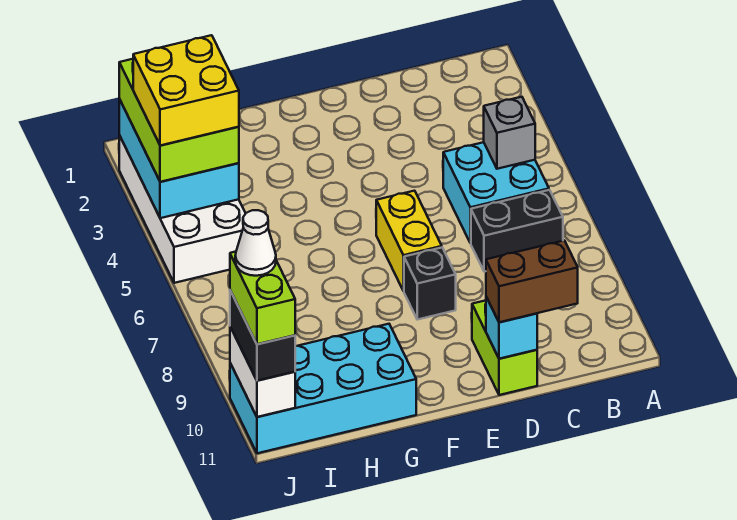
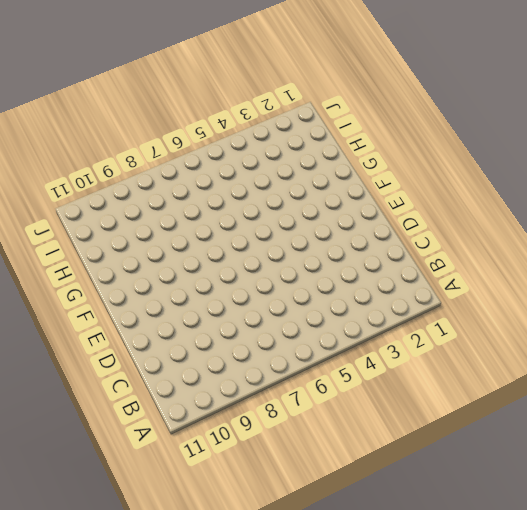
none -> cyan 2x2 brick [443,142,549,243]
none -> black 1x2 brick [471,190,563,272]
none -> lime 1x2 brick [472,300,537,395]

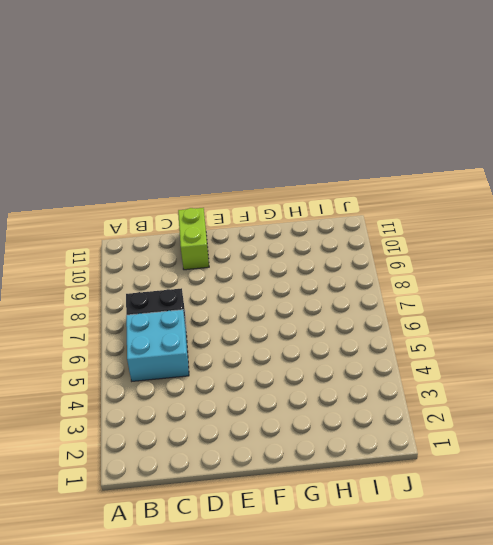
none -> yellow 1x2 brick [376,191,442,291]
none -> black 1x1 brick [404,248,456,320]
none -> cyan 2x4 brick [230,324,416,453]

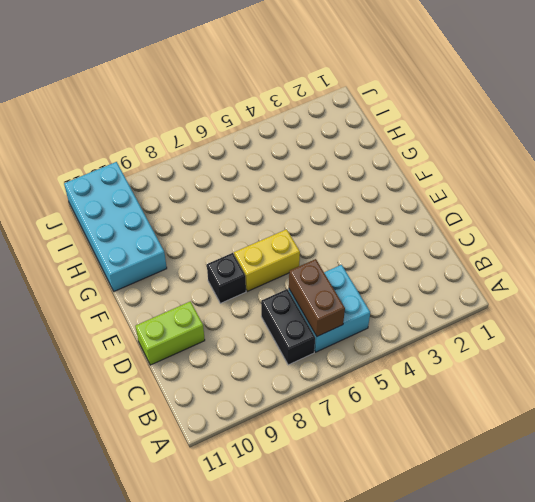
brown 1x2 brick [289,259,345,336] -> brown 1x2 brick moved to [486,241,578,322]
none -> white 2x4 brick [119,135,246,283]
none -> grey 1x1 brick [484,97,535,169]
none -> cyan 1x1 brick [486,297,537,359]

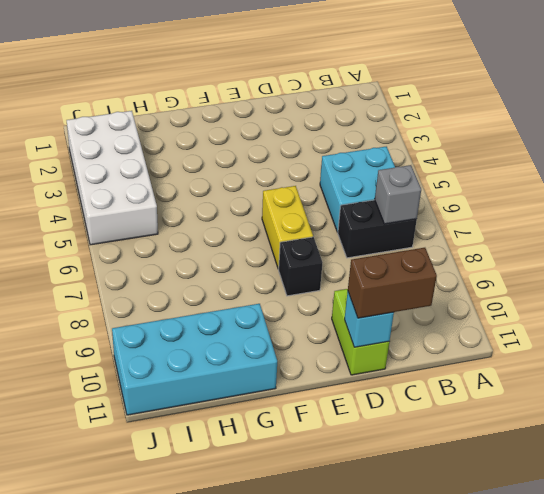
grey 1x1 brick [375,165,421,224] -> grey 1x1 brick moved to [484,97,535,169]
none -> cyan 2x3 brick [119,99,239,218]
none -> white 1x2 brick [230,327,295,417]
none -> lime 2x3 brick [119,59,239,182]

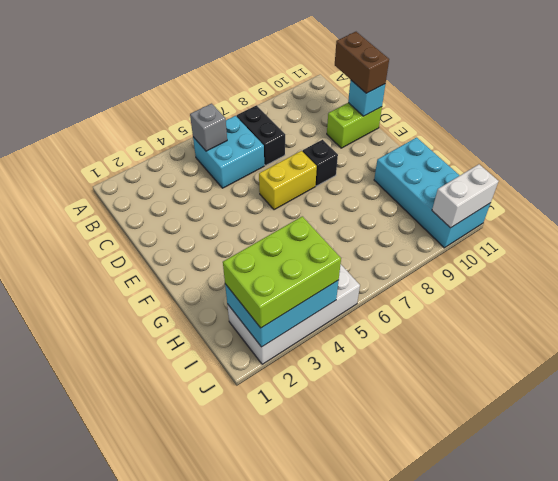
none -> black 1x2 brick [230,291,295,381]
none -> yellow 2x2 brick [133,35,239,145]
none -> lime 1x2 brick [230,252,295,344]

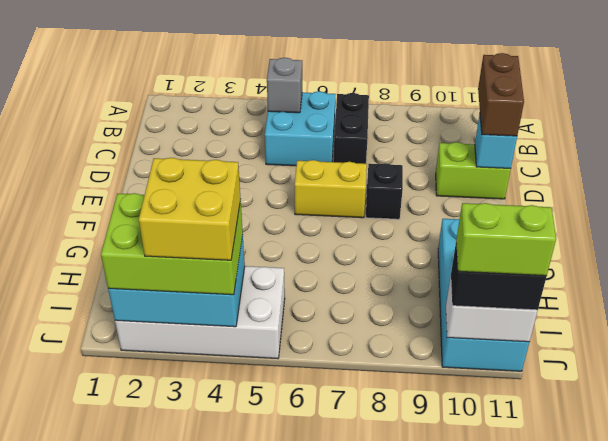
none -> white 1x1 cone [235,210,276,276]

